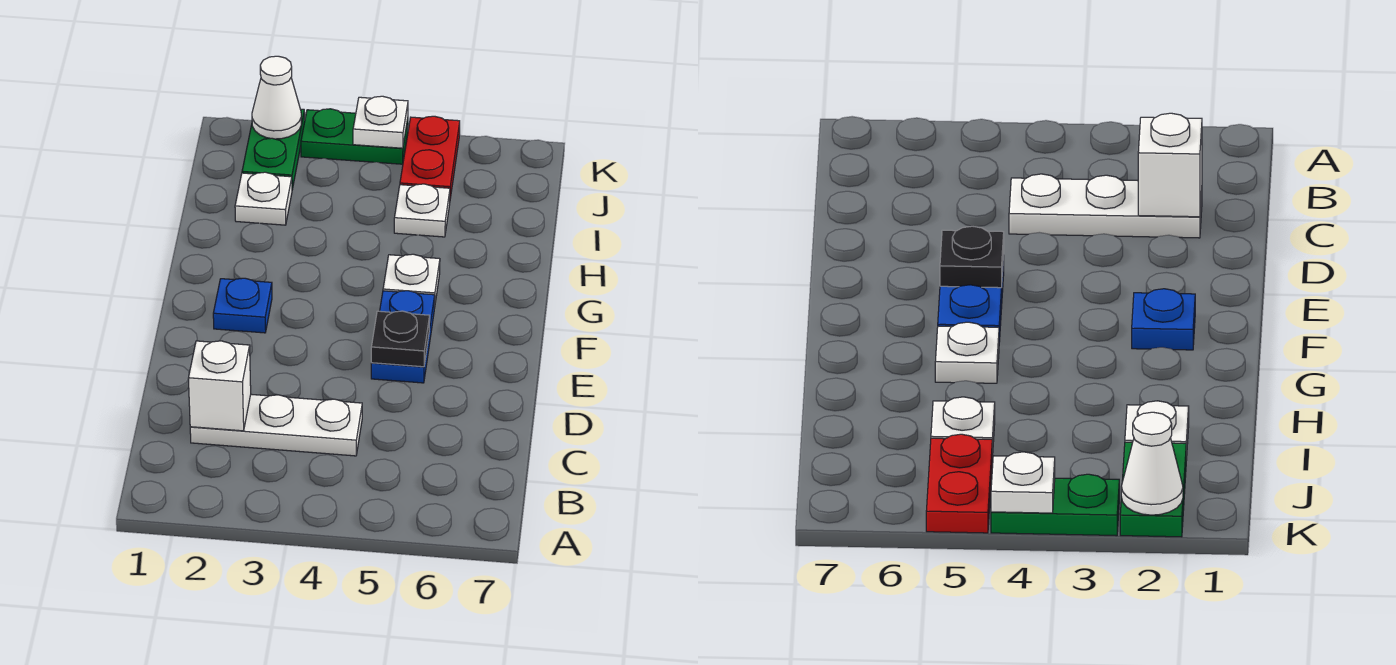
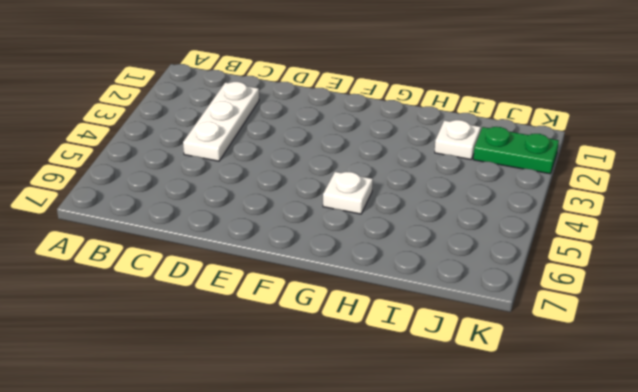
none -> blue 1x2 plate [371,291,435,383]
none -> blue 1x1 plate [213,278,272,333]
none -> white 1x1 plate [394,184,450,237]

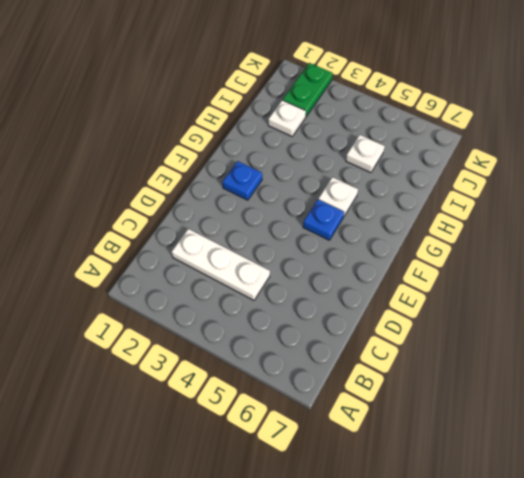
blue 1x1 plate [303,200,344,240] -> blue 1x2 plate [371,291,435,383]
none -> red 1x2 plate [400,116,460,198]
none -> green 1x2 plate [301,109,408,164]
none -> white 1x1 brick [188,341,251,431]

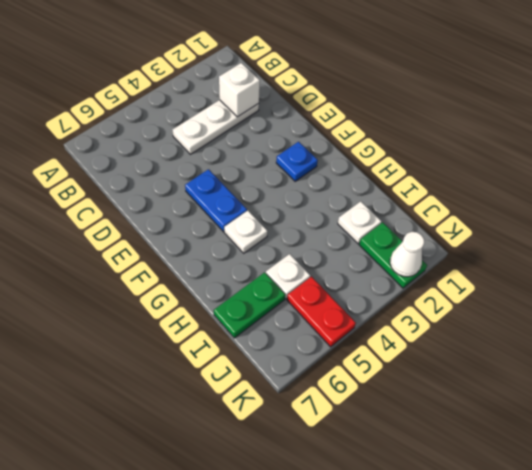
green 1x2 plate [214,272,285,338] -> green 1x2 plate moved to [301,109,408,164]
none -> black 1x1 plate [371,311,430,367]
none -> white 1x1 plate [353,96,408,148]

